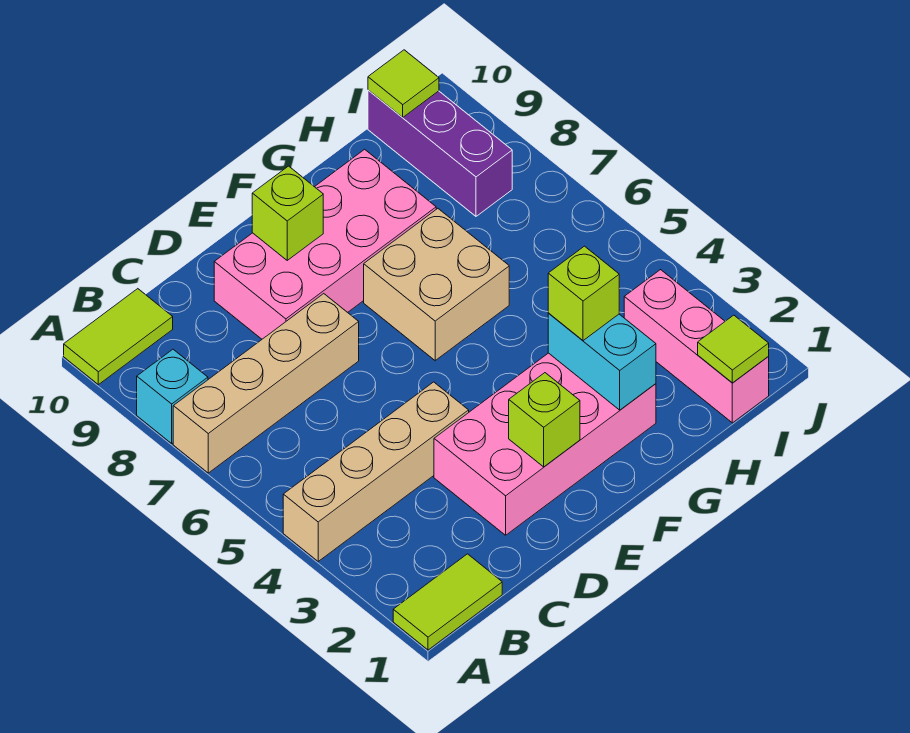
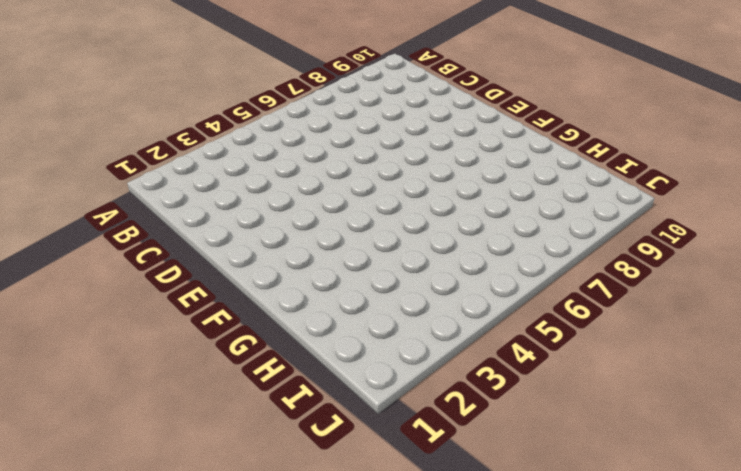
none -> lime 1x2 tile [393,554,502,650]
none -> tan 1x4 brick [283,382,469,561]
none -> tan 1x4 brick [173,294,359,473]

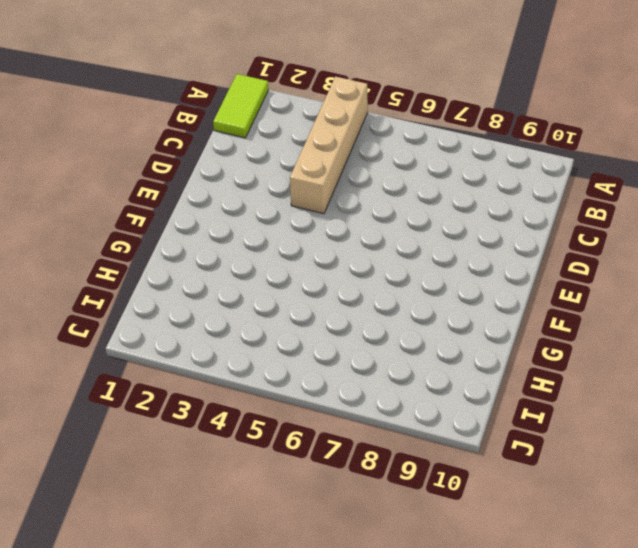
none -> tan 1x4 brick [173,294,359,473]
none -> cyan 1x1 brick [137,349,208,443]
none -> lime 1x2 tile [64,289,173,385]

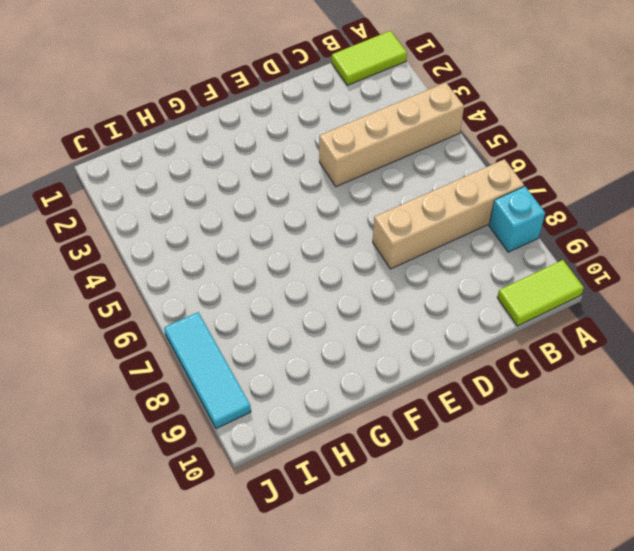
cyan 1x3 tile [164,312,251,429] -> none
none -> pink 2x4 brick [434,353,656,535]
none -> pink 2x4 brick [214,149,436,339]
none -> tan 2x2 brick [364,209,509,361]

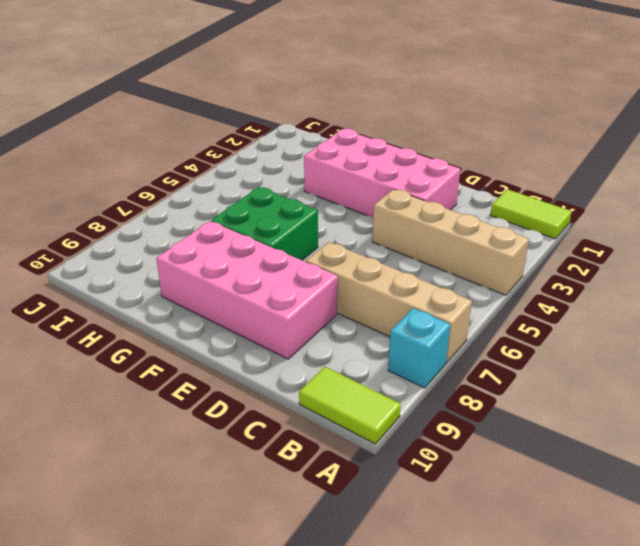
green 2x2 brick [211,187,318,260] -> tan 2x2 brick [364,209,509,361]
none -> pink 1x3 brick [624,270,769,423]
none -> purple 1x3 brick [368,90,512,216]
none -> lime 1x1 brick [509,373,580,467]

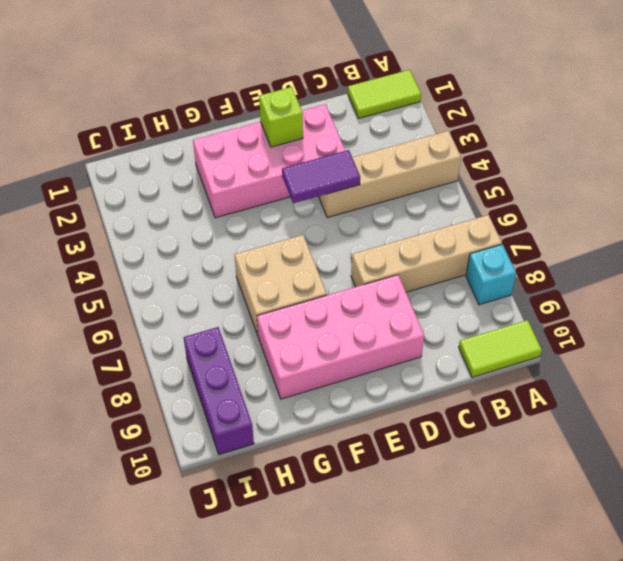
purple 1x2 tile [282,150,360,203] -> none
none -> pink 1x3 brick [624,270,769,423]
none -> lime 1x1 brick [252,166,323,260]
none -> cyan 1x2 brick [548,313,656,410]

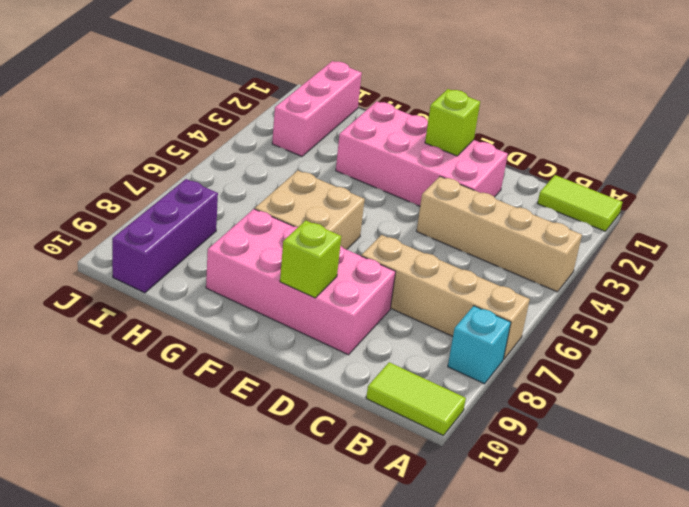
none -> cyan 1x2 brick [548,313,656,410]
none -> lime 1x1 tile [698,315,769,383]
none -> lime 1x1 tile [368,50,439,117]

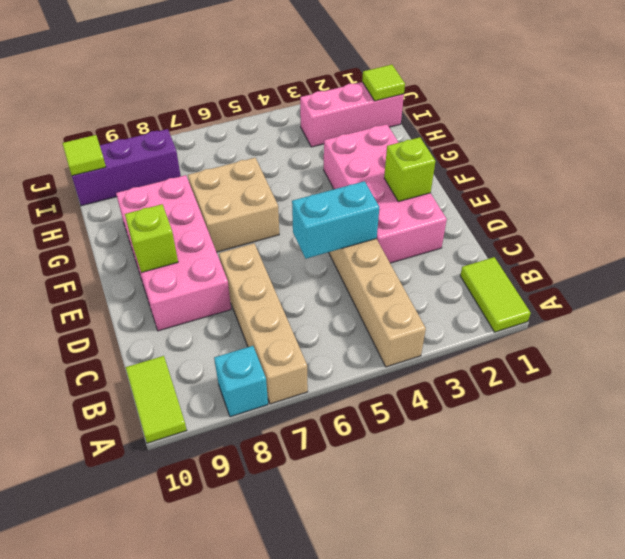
cyan 1x2 brick [292,181,379,259] -> cyan 1x2 brick moved to [548,313,656,410]
none -> lime 1x1 brick [548,246,619,341]

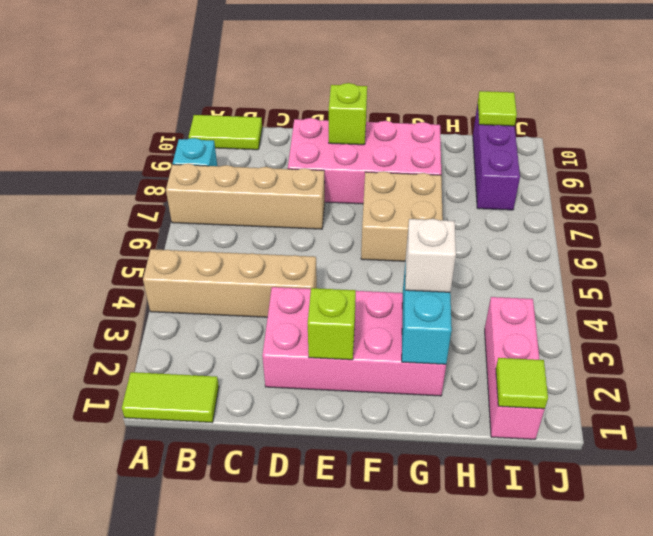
white 1x1 brick [405,219,456,292] -> lime 1x1 brick [548,246,619,341]

